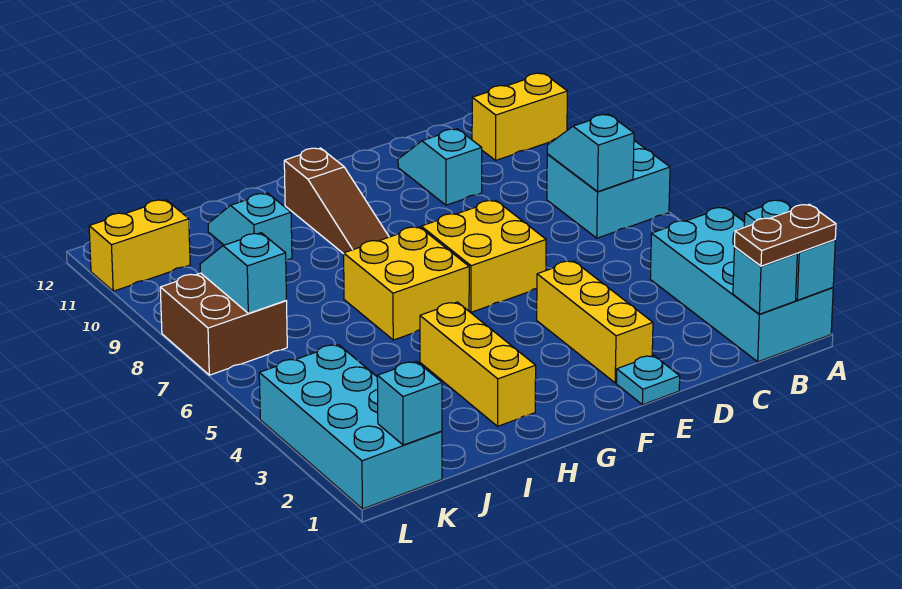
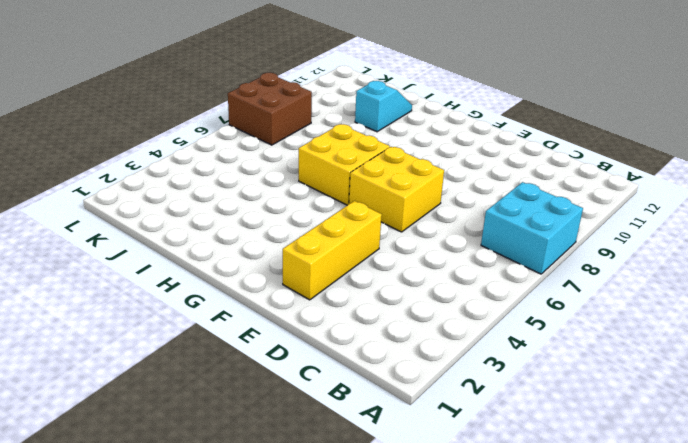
none -> cyan 2x4 brick [650,207,833,362]
none -> yellow 1x2 brick [472,73,567,160]
none -> cyan 1x2 slope [398,129,482,205]

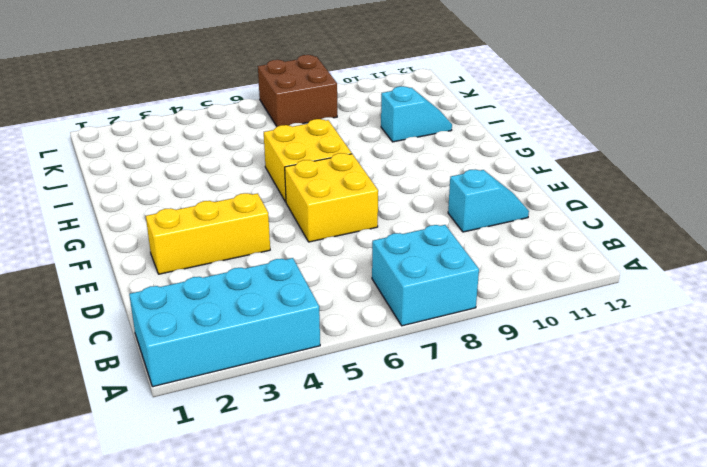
none -> yellow 1x2 brick [472,73,567,160]
none -> cyan 1x1 plate [617,355,680,405]
none -> brown 1x3 slope [284,148,389,254]

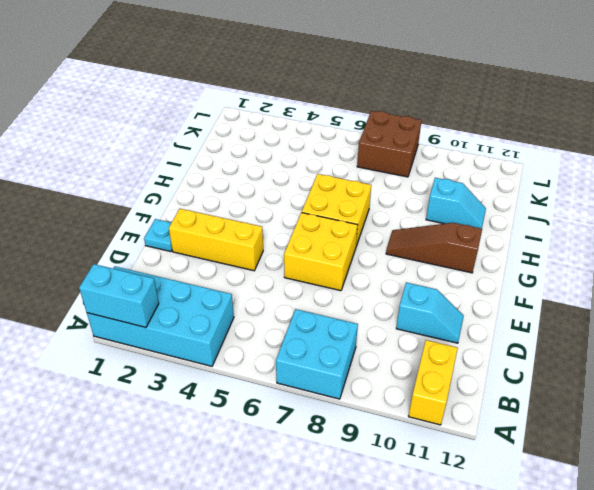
none -> yellow 1x3 brick [420,302,536,426]
none -> cyan 2x4 brick [259,344,442,509]
none -> yellow 1x2 brick [89,200,190,291]

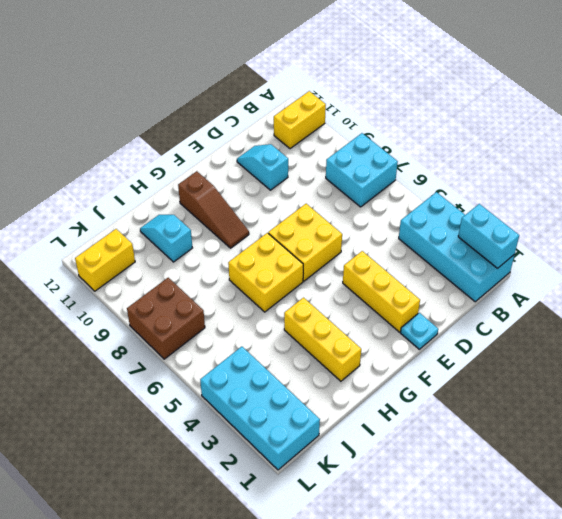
none -> cyan 1x1 brick [733,247,797,314]
none -> cyan 1x2 slope [547,114,634,192]
none -> cyan 1x1 brick [377,361,442,445]

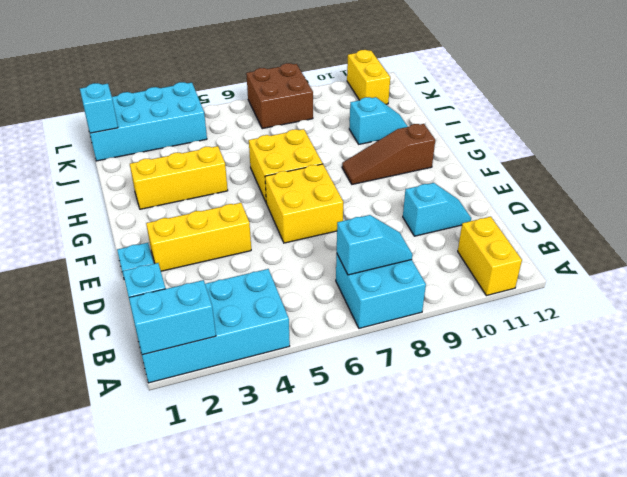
none -> cyan 1x2 slope [200,233,286,313]
none -> brown 1x2 plate [734,205,836,266]

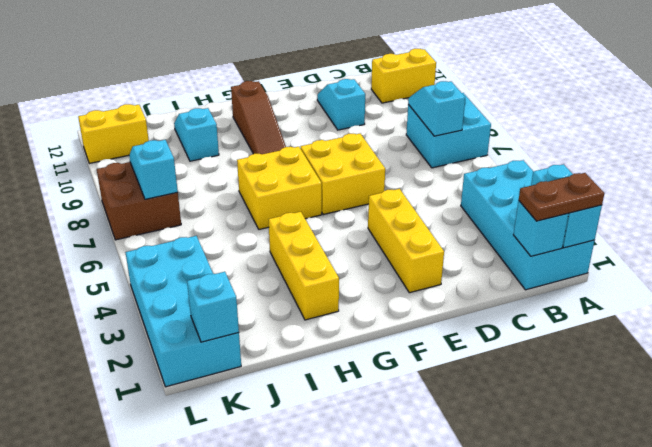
none -> cyan 1x1 plate [617,355,680,405]

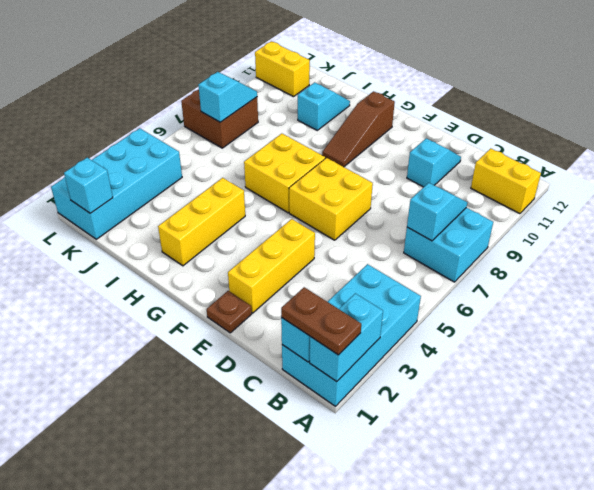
brown 1x1 plate [207,291,252,333] -> cyan 1x1 plate [617,355,680,405]

